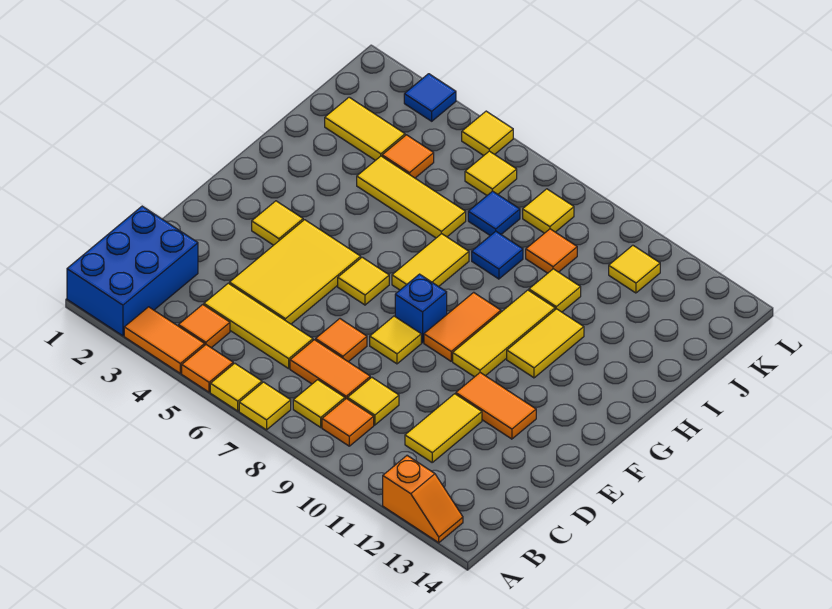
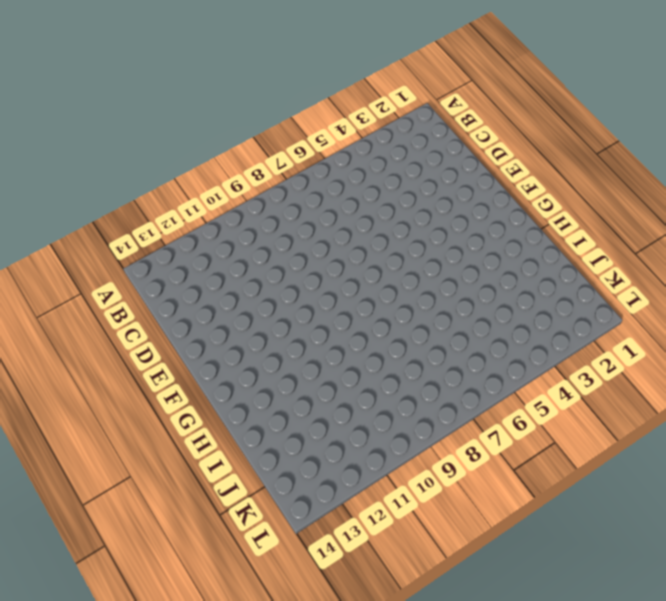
none -> blue 2x3 brick [67,206,198,336]
none -> orange 1x2 tile [124,307,205,373]
none -> orange 1x1 tile [182,345,233,392]
none -> yellow 1x1 tile [210,363,262,411]

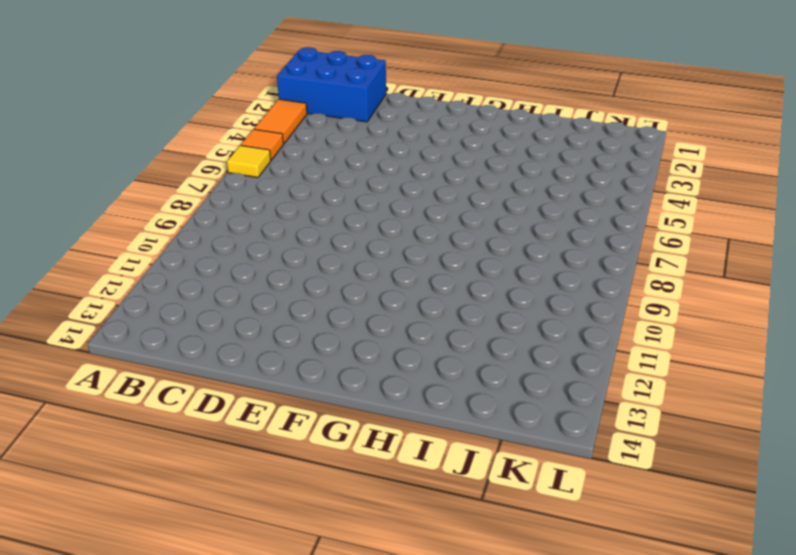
none -> yellow 1x1 tile [239,382,291,430]
none -> orange 1x2 slope [383,456,463,543]
none -> orange 1x1 tile [179,305,230,348]
none -> yellow 1x1 tile [293,380,345,427]

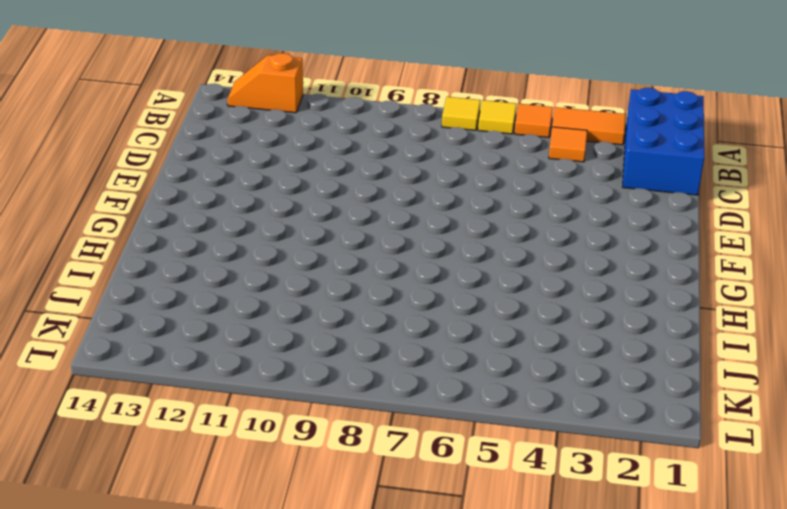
none -> yellow 1x1 tile [293,380,345,427]
none -> orange 1x1 tile [322,398,374,446]
none -> yellow 1x3 tile [204,283,313,369]
none -> orange 1x2 tile [290,340,370,399]

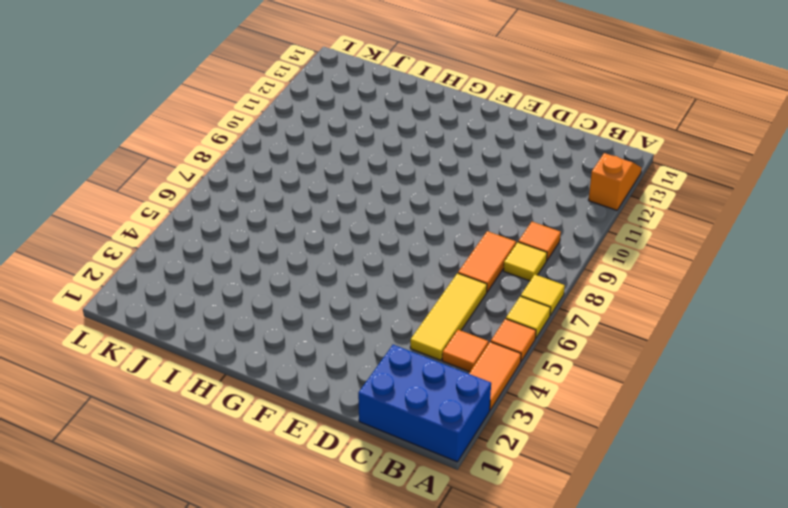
none -> yellow 1x1 tile [348,377,399,425]
none -> yellow 1x2 tile [405,394,482,462]
none -> yellow 2x3 tile [229,220,361,324]
none -> orange 1x1 tile [316,319,367,362]

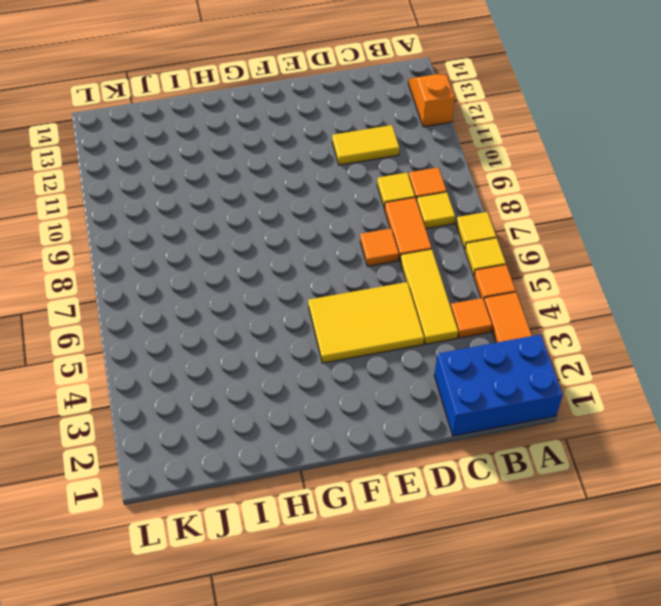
none -> yellow 1x1 tile [370,316,421,364]
none -> orange 1x2 tile [456,373,536,439]
none -> yellow 1x1 tile [252,201,303,245]
none -> yellow 1x1 tile [338,257,389,305]

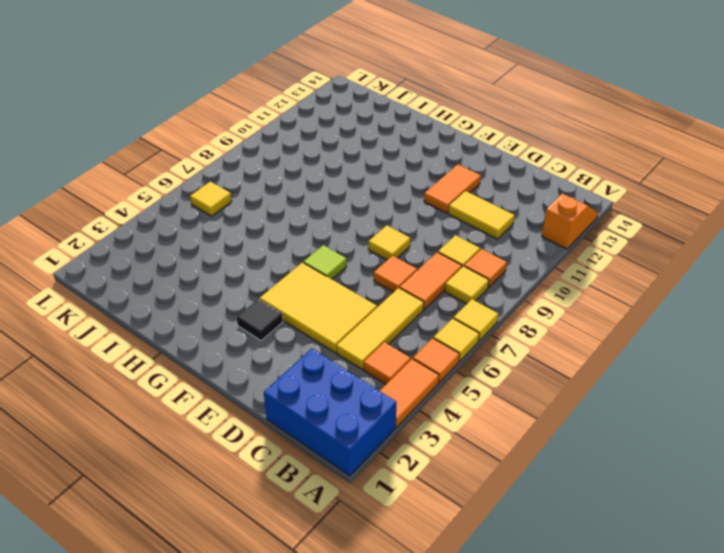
black 1x1 tile [237,299,283,341] -> yellow 1x1 tile [252,201,303,245]
lime 1x1 tile [303,245,347,279] -> yellow 1x1 tile [338,257,389,305]
none -> blue 1x1 brick [395,274,447,343]
none -> orange 1x2 tile [424,292,501,361]
none -> yellow 1x3 tile [453,290,555,377]
none -> yellow 1x2 tile [392,234,469,290]

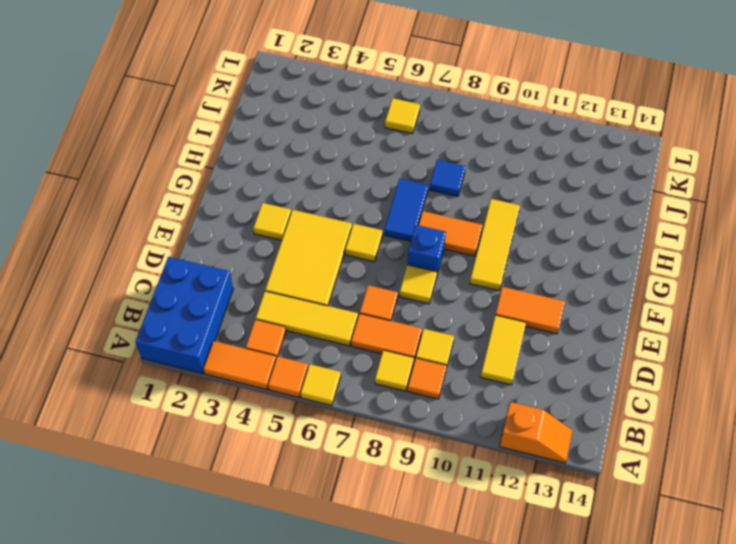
blue 1x2 tile [384,179,428,241] -> yellow 1x2 tile [392,234,469,290]
orange 1x2 tile [419,211,482,256] -> orange 1x2 tile turned to [424,292,501,361]
none -> yellow 1x1 tile [239,382,291,430]
none -> yellow 1x2 tile [507,309,584,378]
none -> yellow 1x3 tile [357,156,466,238]
none -> yellow 1x1 tile [529,269,581,312]

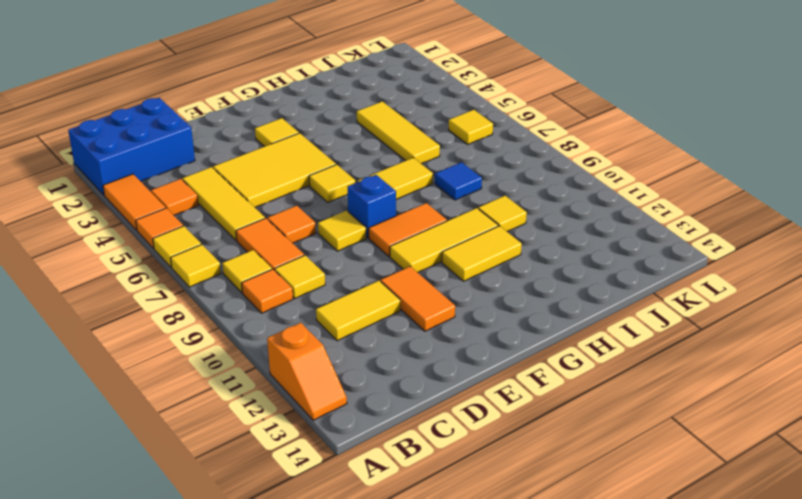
none -> yellow 1x2 tile [325,97,405,160]
none -> orange 1x1 tile [382,135,434,178]
none -> blue 1x1 tile [468,191,520,236]
none -> orange 1x1 tile [526,229,577,273]

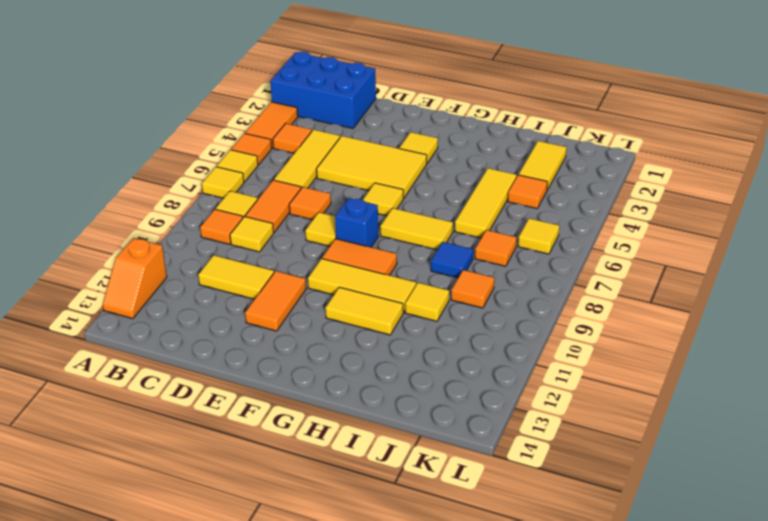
orange 1x1 tile [475,230,517,266] -> blue 1x1 tile [468,191,520,236]
none -> yellow 1x1 tile [523,189,574,233]
none -> yellow 1x1 tile [609,245,660,293]
none -> blue 1x1 tile [404,74,456,121]
none -> yellow 1x1 tile [462,111,513,155]

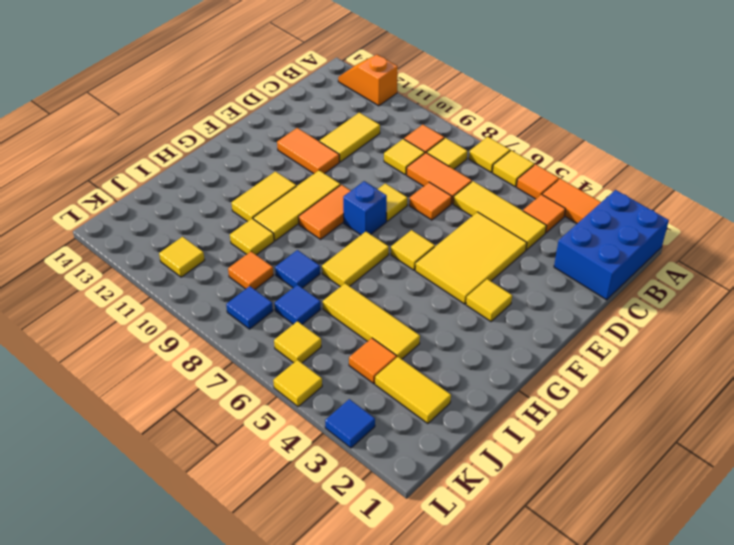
blue 1x1 tile [226,286,273,329] -> yellow 1x1 tile [523,189,574,233]

